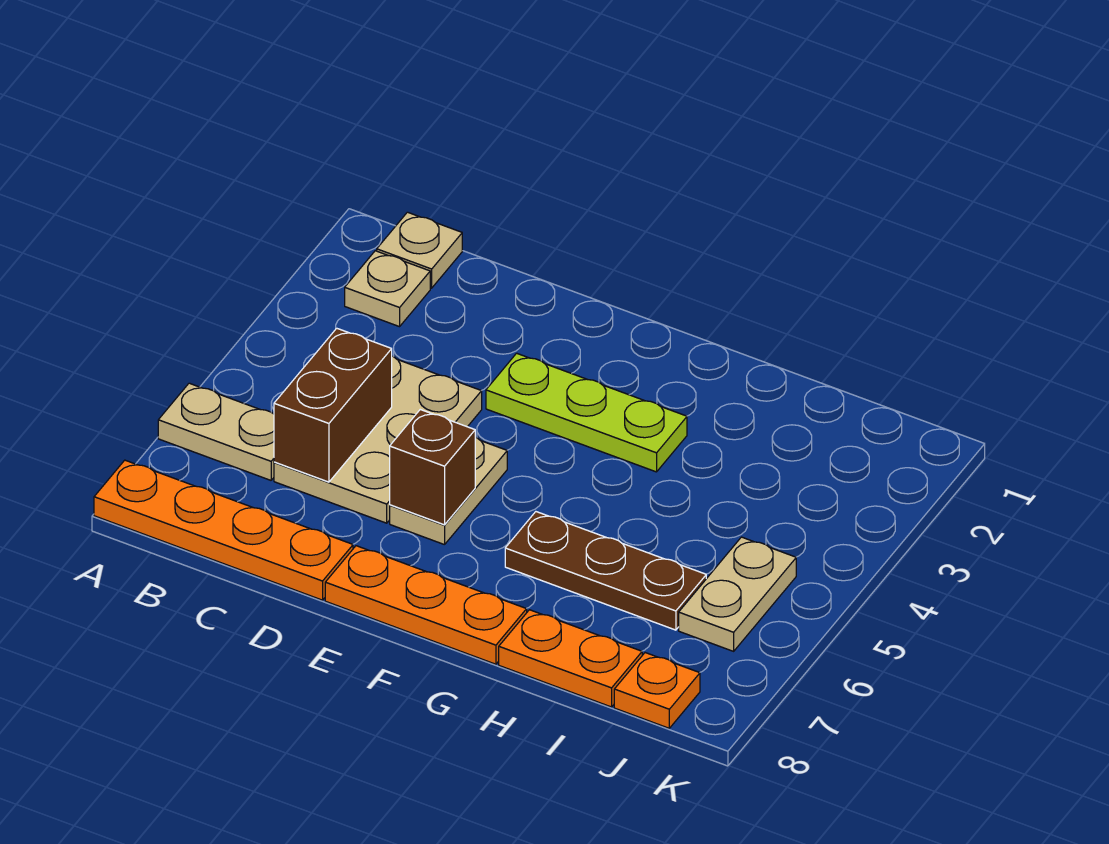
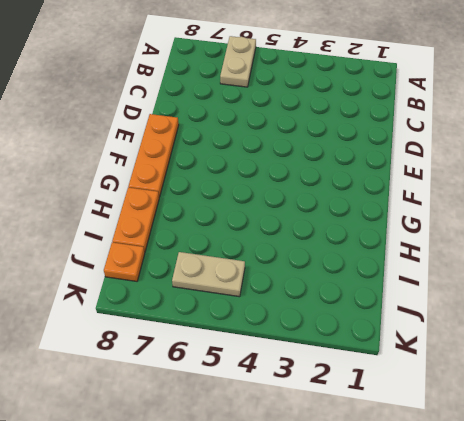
none -> orange 1x4 plate [94,460,353,600]
none -> tan 1x1 plate [377,212,462,288]
none -> tan 1x1 plate [345,251,430,327]

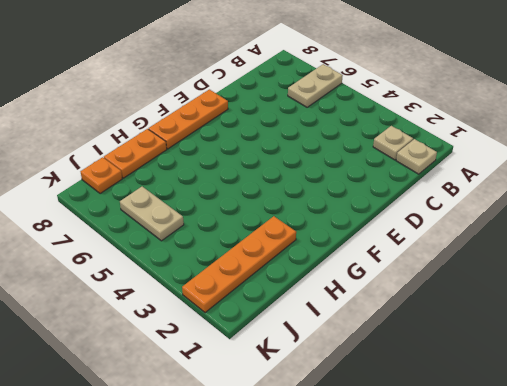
orange 1x4 plate [182,216,296,313] -> orange 1x4 plate moved to [94,460,353,600]
none -> tan 2x3 plate [274,356,482,523]
none -> lime 1x3 plate [486,353,687,472]
none -> tan 1x2 plate [390,437,507,545]

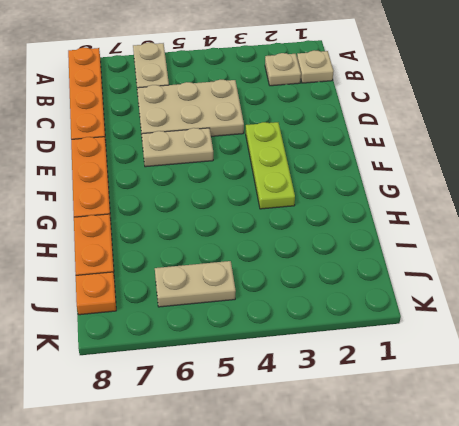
none -> brown 1x3 plate [505,512,706,630]
none -> brown 1x2 brick [274,328,392,482]
none -> brown 1x1 brick [390,410,475,525]

